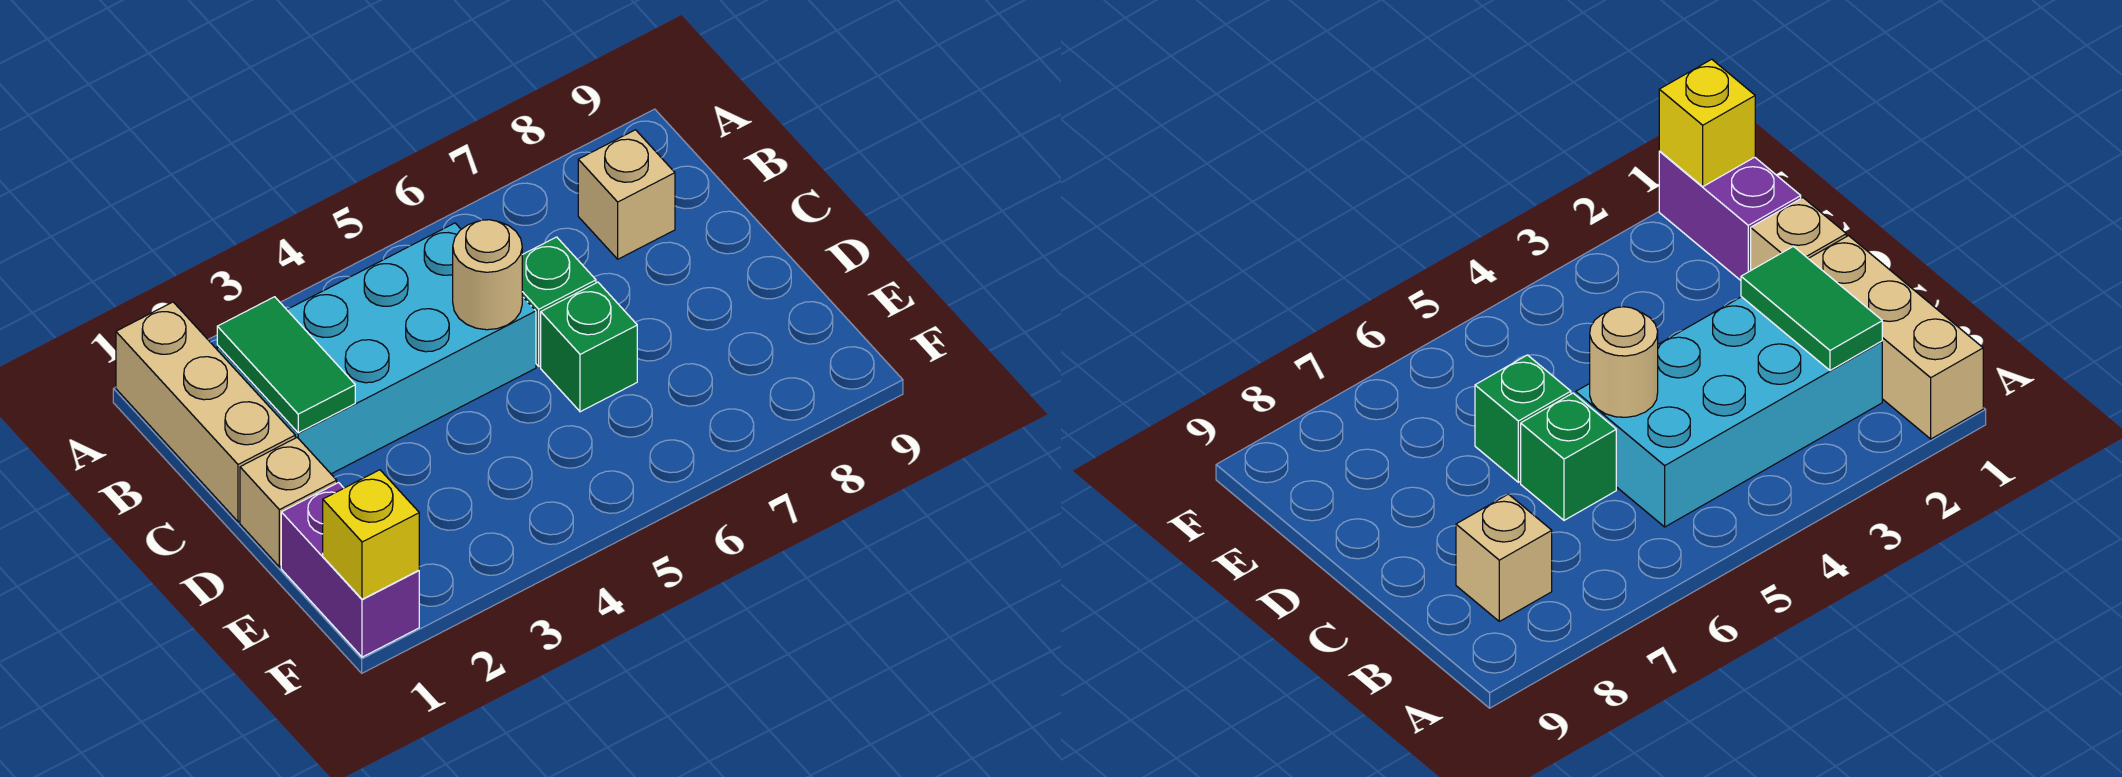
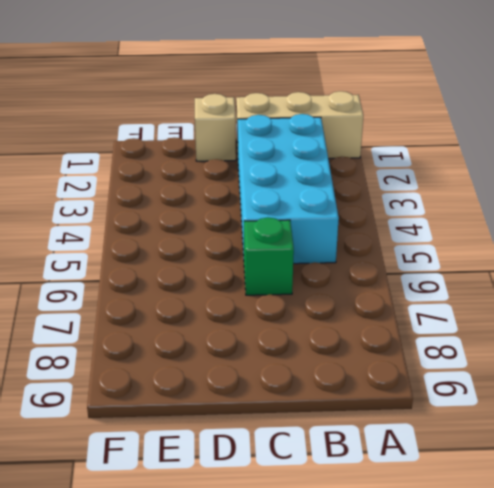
none -> tan 1x1 brick [578,130,675,259]
none -> green 1x1 brick [541,282,637,412]

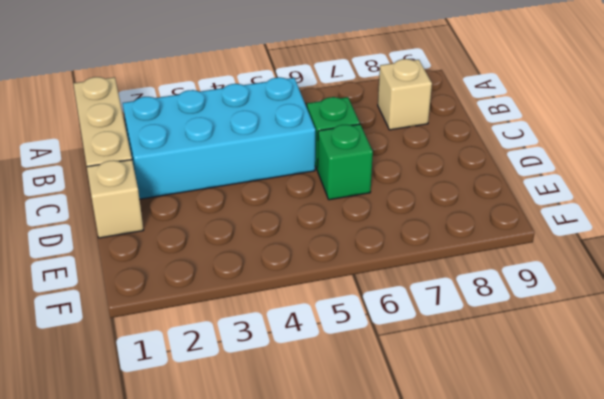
none -> purple 1x2 brick [281,483,419,657]
none -> green 1x2 tile [217,297,355,433]

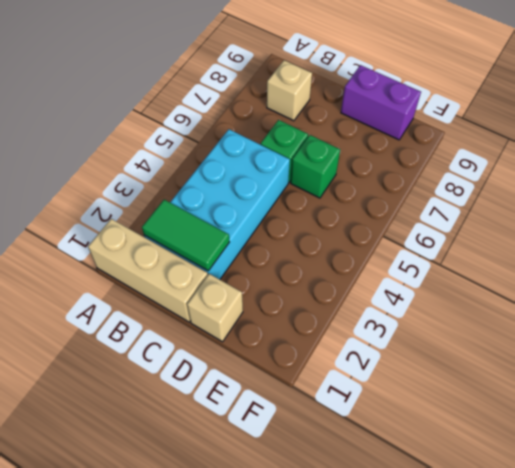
purple 1x2 brick [341,65,421,140] -> purple 1x2 brick moved to [281,483,419,657]
none -> tan 1x1 round brick [453,220,522,330]
none -> yellow 1x1 brick [323,470,419,599]

